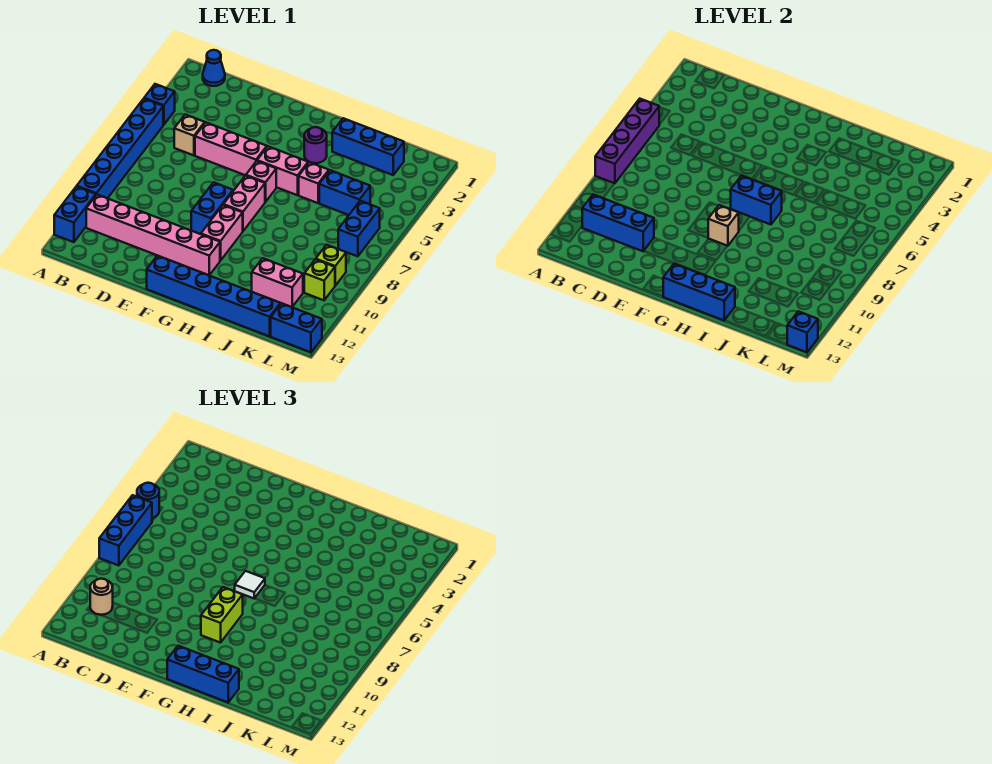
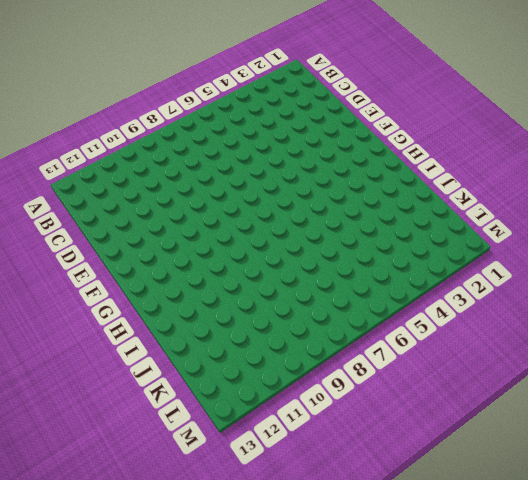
none -> blue 1x1 brick [144,84,175,125]
none -> blue 1x6 brick [77,99,163,198]
none -> blue 1x2 brick [54,186,96,242]
none -> blue 1x1 cone [203,50,225,86]

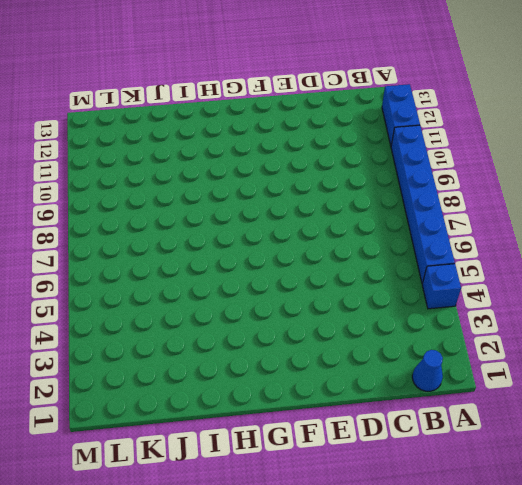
none -> pink 1x6 brick [86,195,220,275]
none -> tan 1x1 brick [174,115,205,155]
none -> pink 1x3 brick [195,123,267,176]
none -> blue 1x2 brick [191,182,233,234]

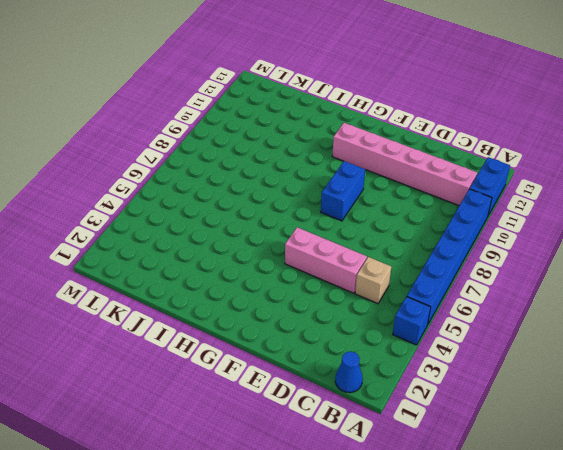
none -> blue 1x6 brick [147,256,280,336]
none -> pink 1x2 brick [257,146,308,195]
none -> pink 1x1 brick [246,161,276,202]
none -> pink 1x2 brick [223,176,265,231]

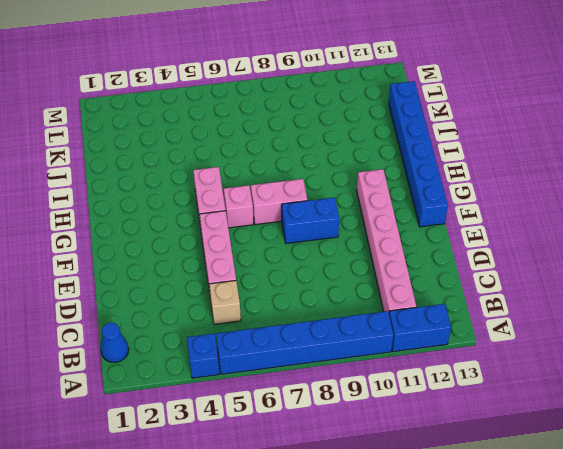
none -> pink 1x2 brick [201,205,243,261]
none -> purple 1x1 round brick [304,127,327,163]
none -> blue 1x3 brick [332,118,404,175]
none -> pink 1x1 brick [299,162,329,203]

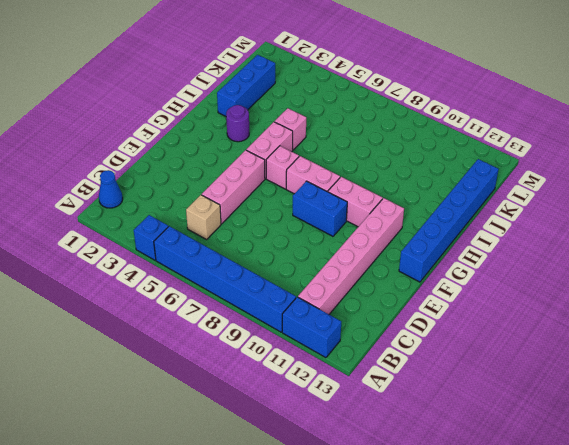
none -> blue 1x2 brick [319,170,370,215]
none -> pink 1x2 brick [252,258,303,307]
none -> blue 1x2 brick [338,201,380,256]
none -> lime 1x1 brick [316,245,346,286]

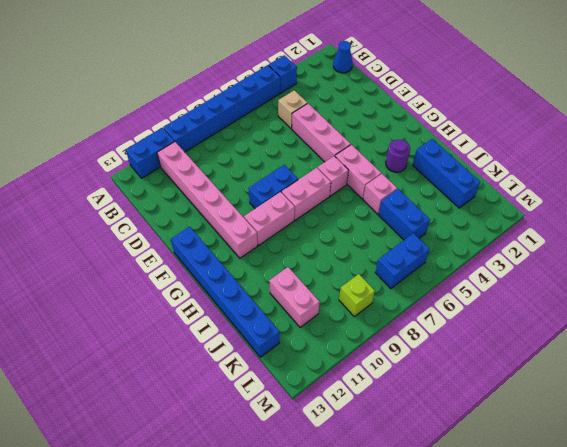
none -> lime 1x1 brick [304,259,335,300]
none -> blue 1x2 brick [271,303,322,352]
none -> purple 1x4 brick [595,99,660,184]
none -> blue 1x3 brick [582,195,654,251]

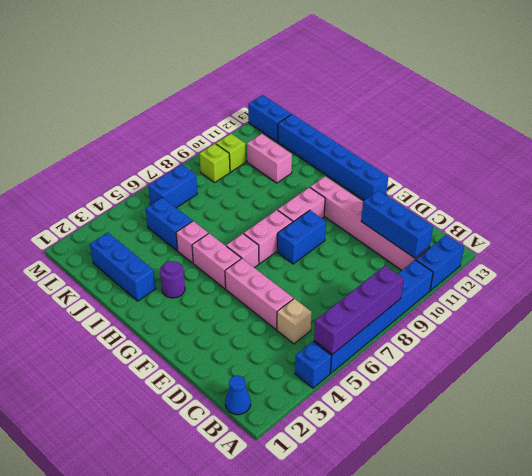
none -> blue 1x2 brick [731,176,782,225]
none -> tan 1x1 brick [708,205,739,246]
none -> blue 1x3 brick [663,264,735,320]
none -> blue 1x1 brick [787,311,818,352]

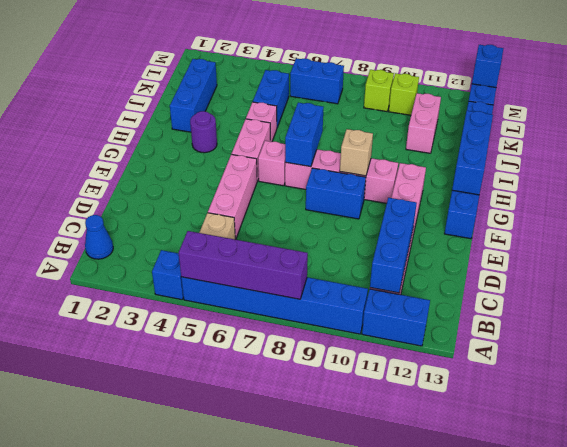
none -> blue 1x1 round brick [137,483,159,518]
none -> blue 1x3 brick [99,495,152,566]
none -> tan 1x1 round brick [90,579,113,615]
none -> white 1x1 tile [235,571,265,598]

